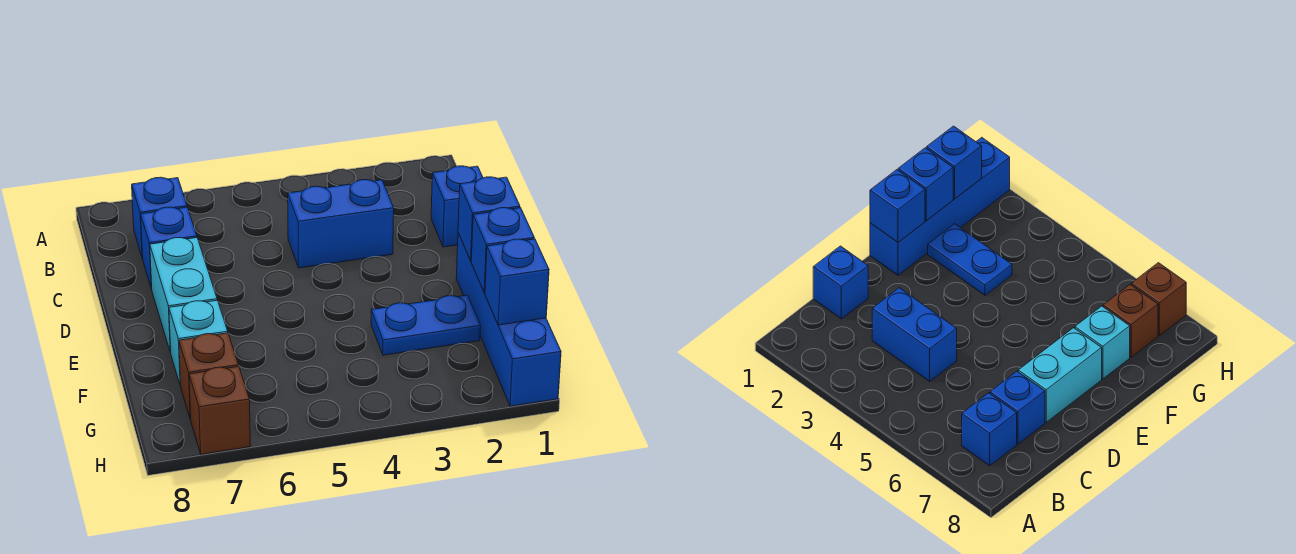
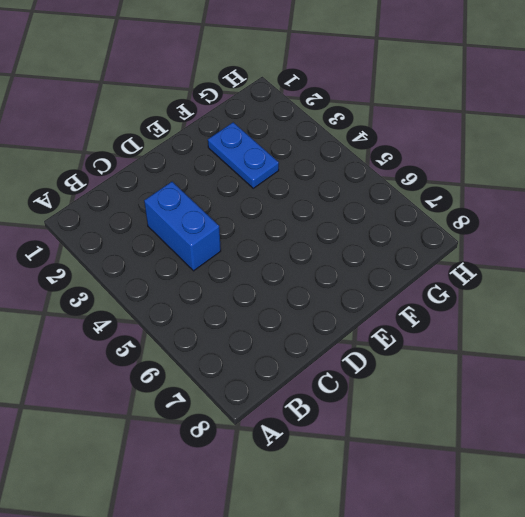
none -> blue 1x1 brick [132,177,187,259]
none -> blue 1x1 brick [431,166,483,247]
none -> blue 1x1 brick [141,207,197,289]

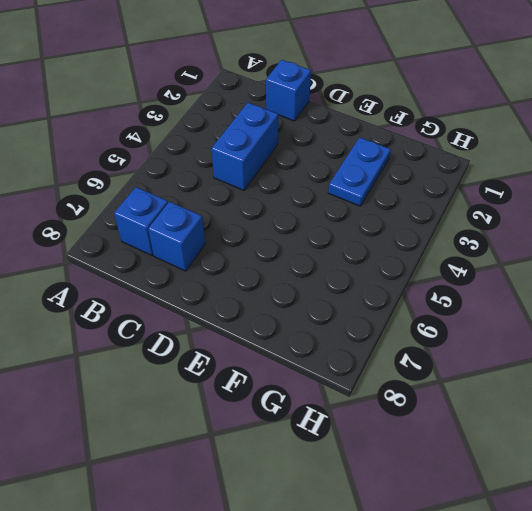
none -> cyan 1x2 brick [150,238,217,353]
none -> blue 1x4 brick [456,233,561,406]
none -> cyan 1x1 brick [169,300,228,386]

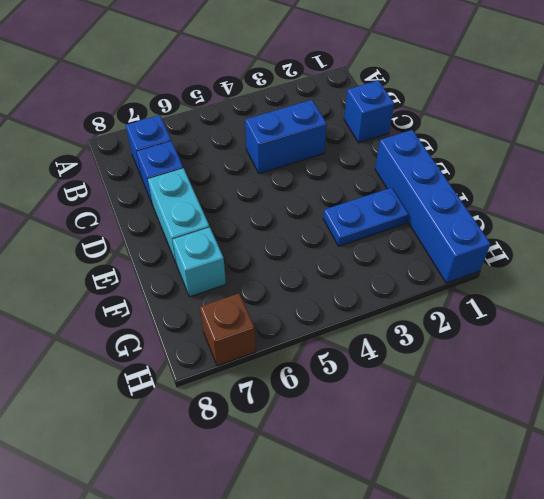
none -> brown 1x1 brick [179,333,238,419]
none -> blue 1x1 brick [458,177,520,261]
none -> blue 1x1 brick [471,208,534,293]

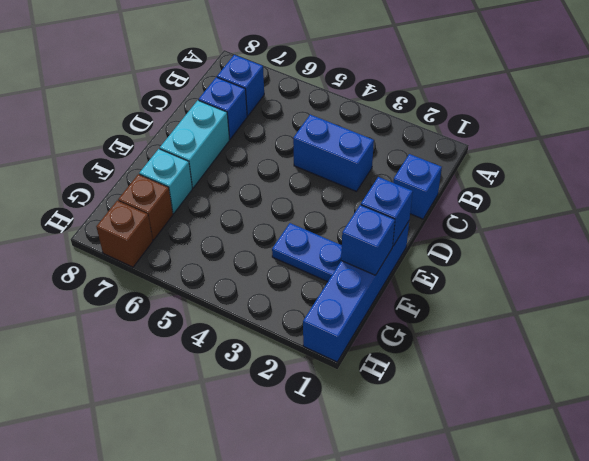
none -> blue 1x1 brick [485,239,549,325]

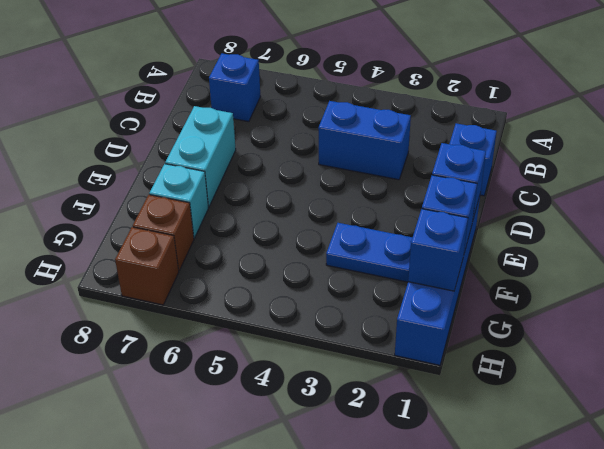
none -> blue 1x1 brick [141,207,197,289]

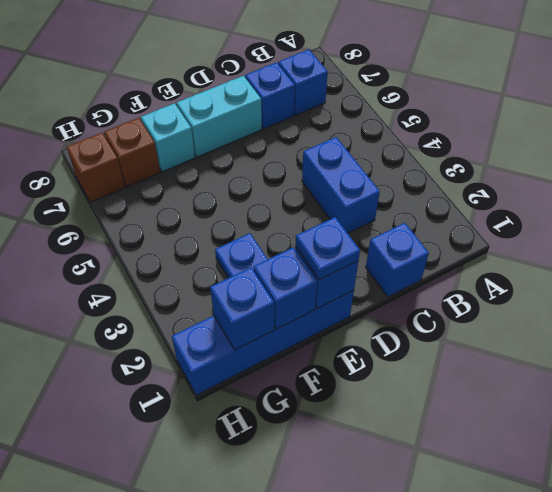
blue 1x1 plate [296,217,360,280] -> none

